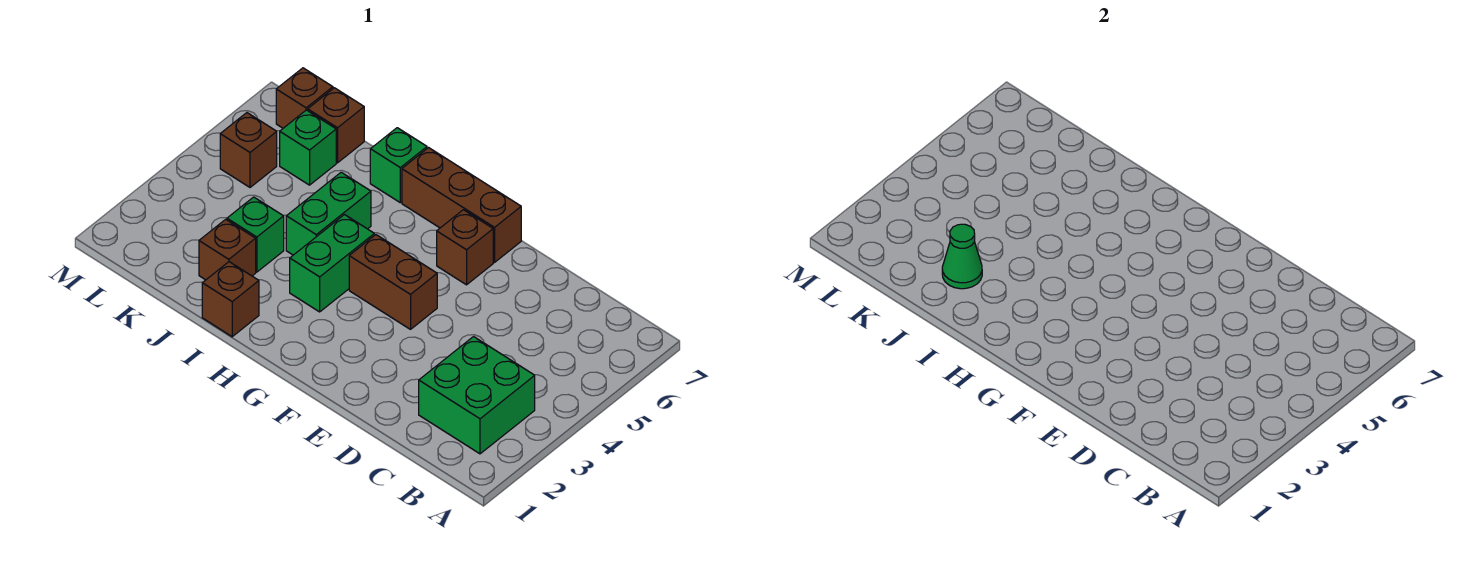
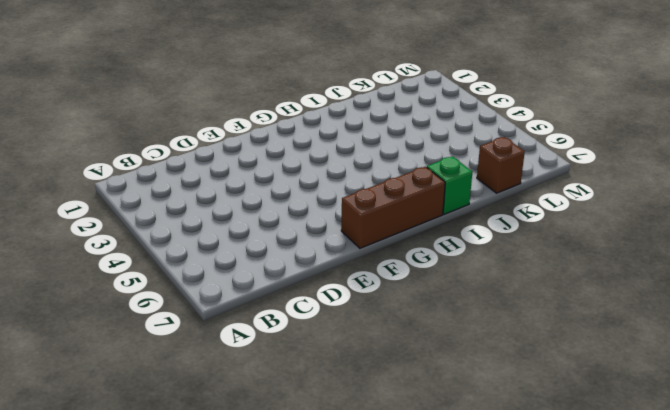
none -> green 2x2 brick [419,337,535,454]
none -> brown 1x2 brick [349,235,437,329]
none -> brown 1x1 brick [437,210,493,285]

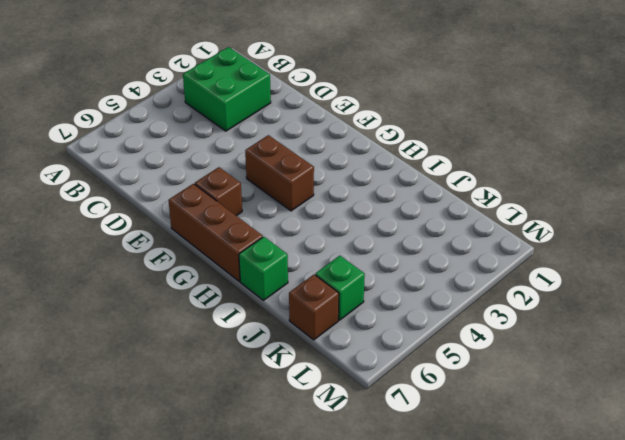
none -> green 1x2 brick [290,215,374,312]
none -> brown 1x1 brick [202,262,259,337]
none -> green 1x2 brick [286,172,371,255]

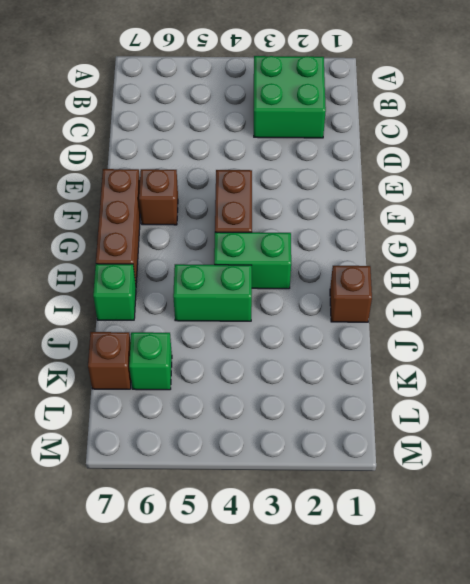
none -> brown 1x1 brick [199,219,256,280]
none -> green 1x1 brick [227,197,284,272]
none -> brown 1x1 brick [220,113,277,187]

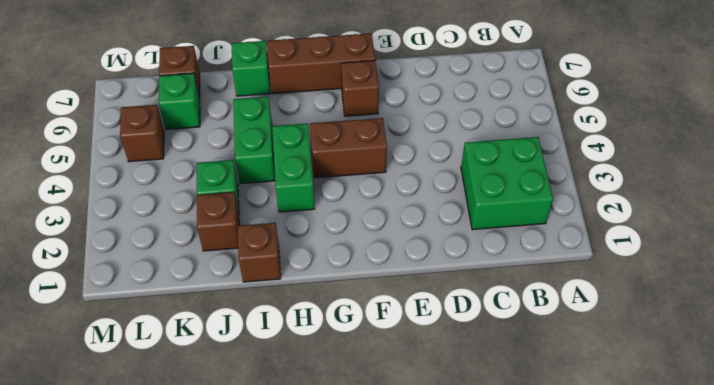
none -> brown 1x1 brick [276,68,333,128]
none -> green 1x1 cone [942,224,982,289]

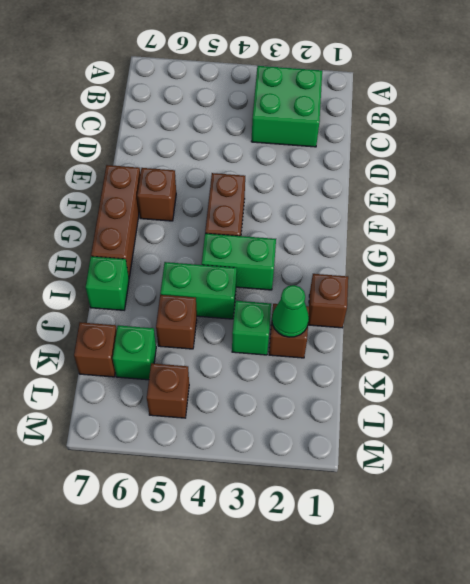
brown 1x1 brick [156,295,197,349] -> brown 1x1 brick moved to [276,68,333,128]

